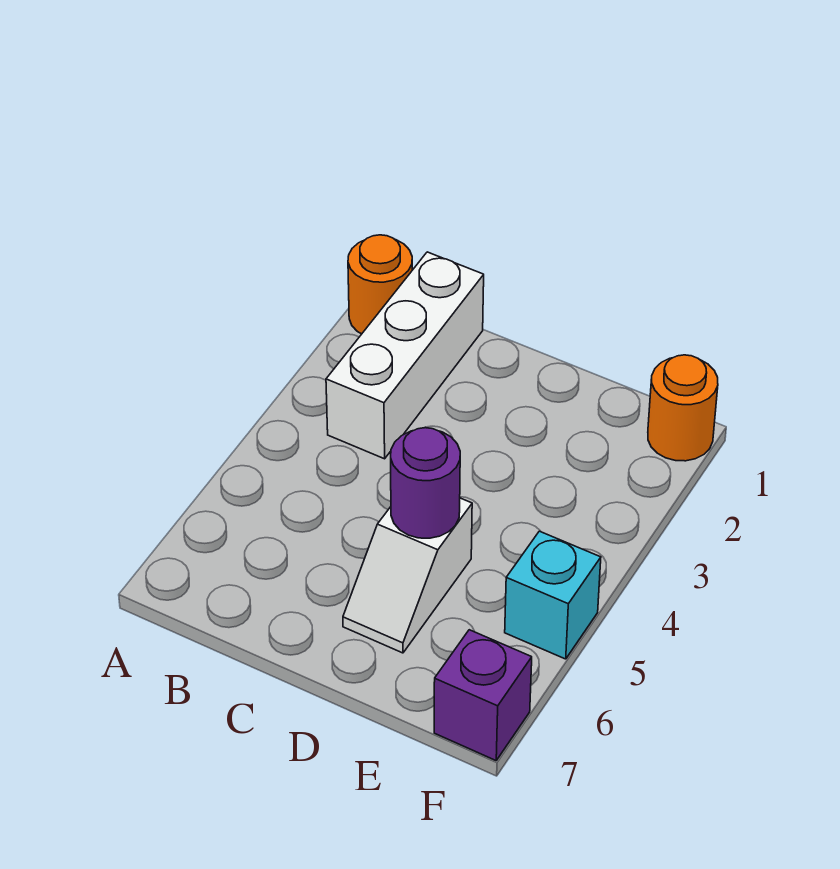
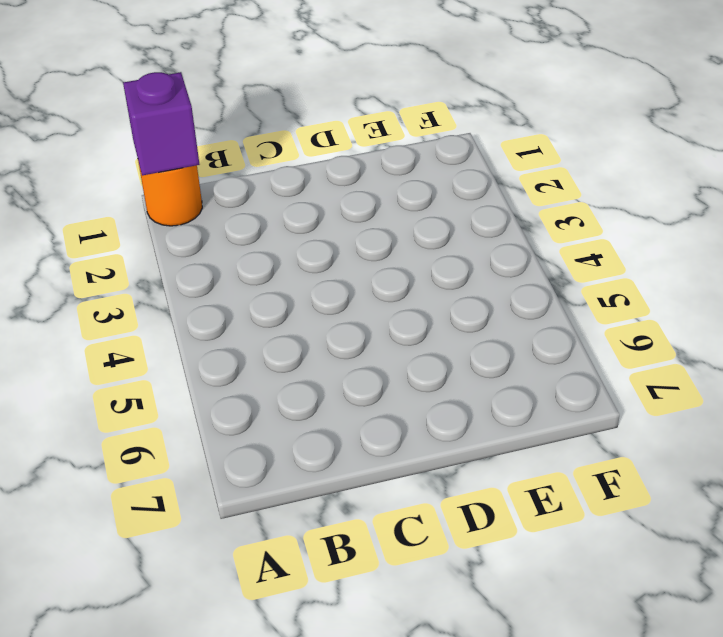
purple 1x1 brick [123,72,200,176] -> purple 1x1 brick moved to [434,630,532,760]
none -> white 1x3 brick [326,252,484,459]
none -> white 1x2 slope [343,498,472,653]

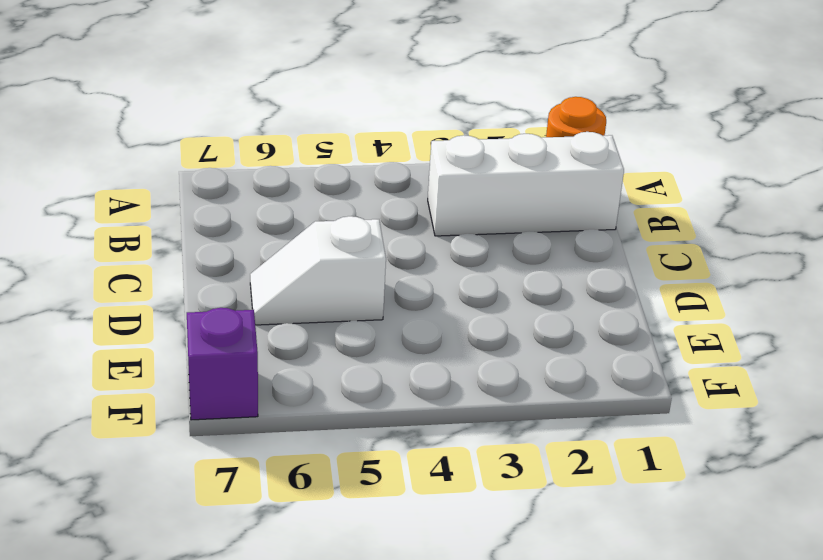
none -> orange 1x1 round brick [648,355,718,461]
none -> cyan 1x1 brick [505,531,601,659]

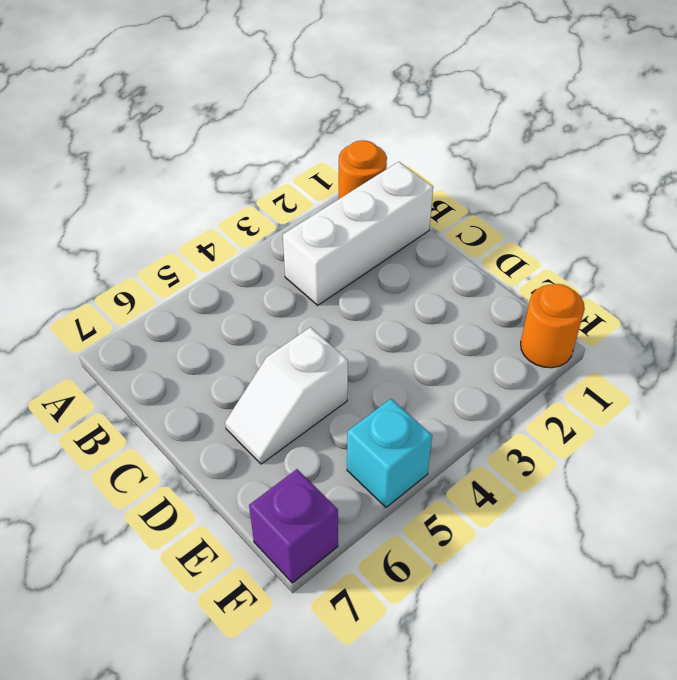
none -> purple 1x1 round brick [391,428,460,538]

